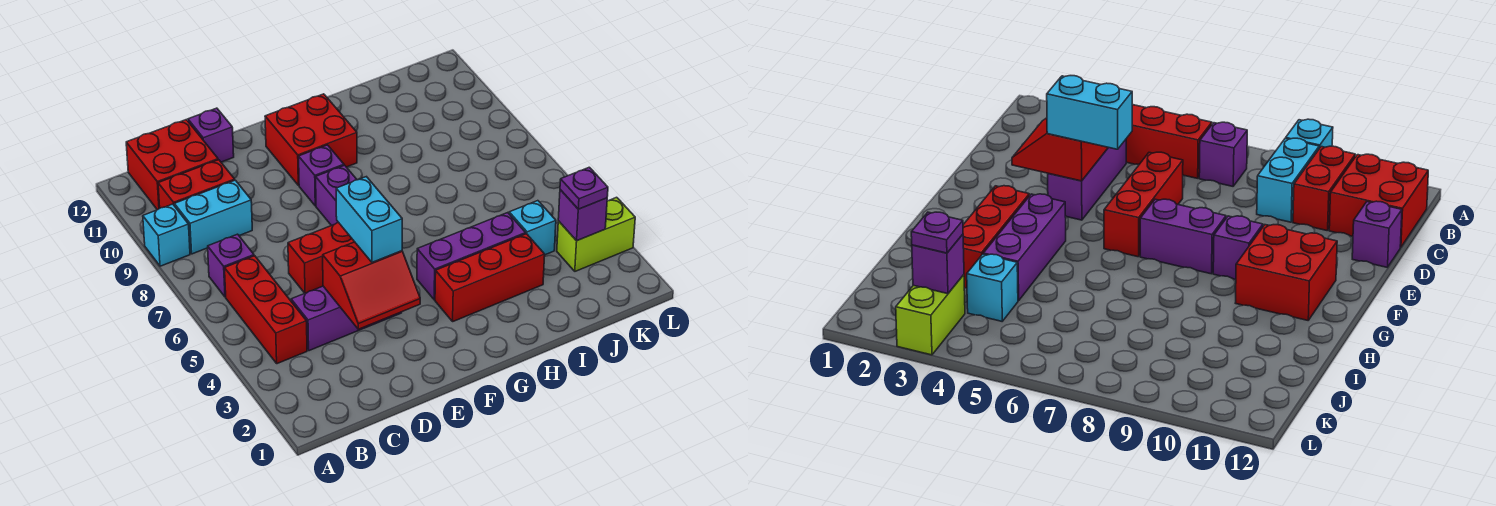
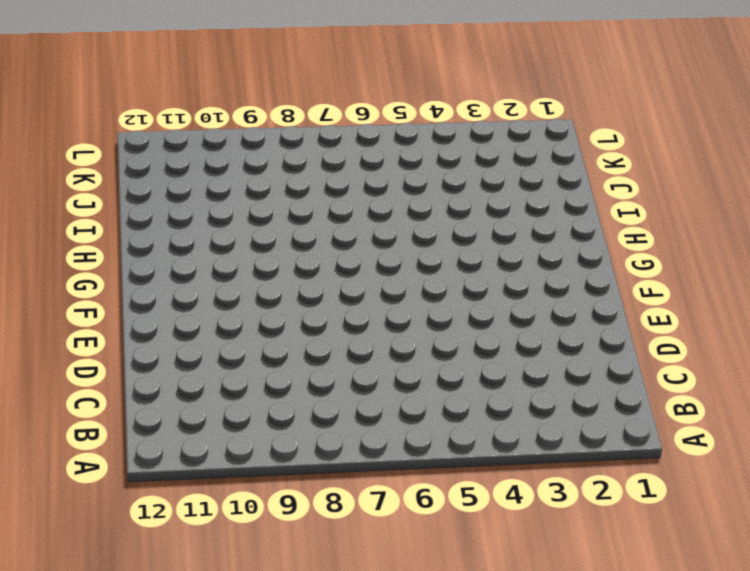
none -> cyan 1x1 brick [143,204,190,266]
none -> red 1x3 brick [225,256,307,364]
none -> purple 1x1 brick [208,234,254,297]

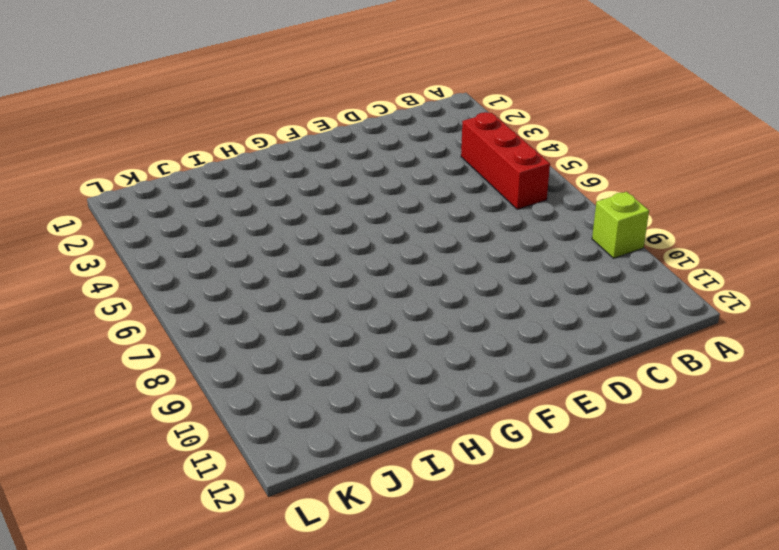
lime 1x1 brick [592,192,649,258] -> cyan 1x1 brick [143,204,190,266]
none -> purple 1x1 brick [208,234,254,297]
none -> cyan 1x2 brick [174,180,252,254]
none -> red 1x2 brick [158,160,235,208]

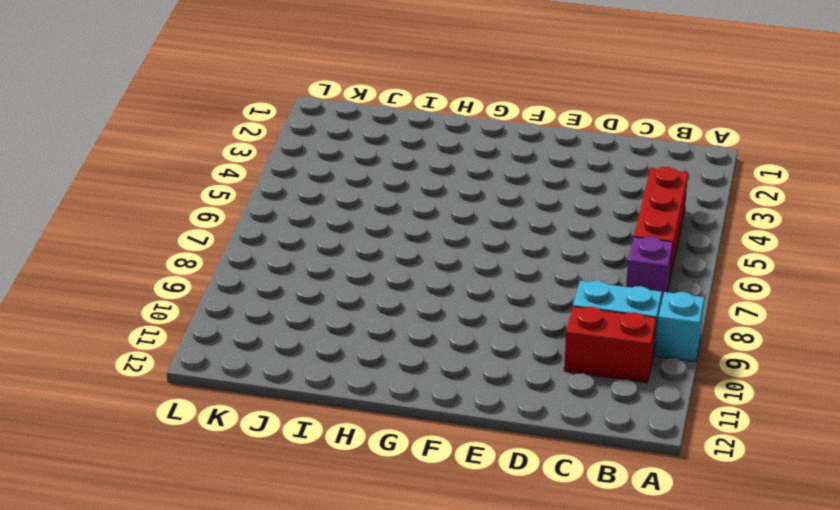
none -> red 2x2 brick [126,120,218,210]
none -> purple 1x3 brick [291,286,402,351]
none -> red 1x3 brick [288,223,354,293]

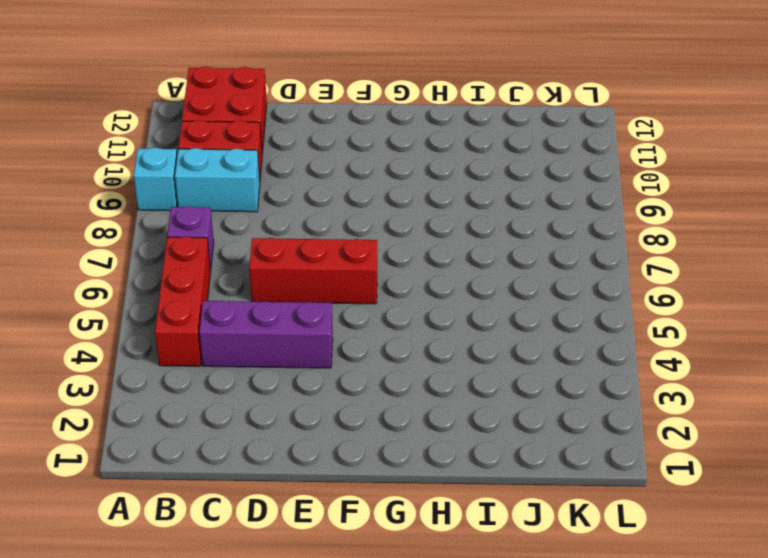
none -> purple 1x1 brick [188,108,234,162]
none -> purple 1x2 brick [316,165,357,226]
none -> purple 1x1 brick [299,145,344,206]

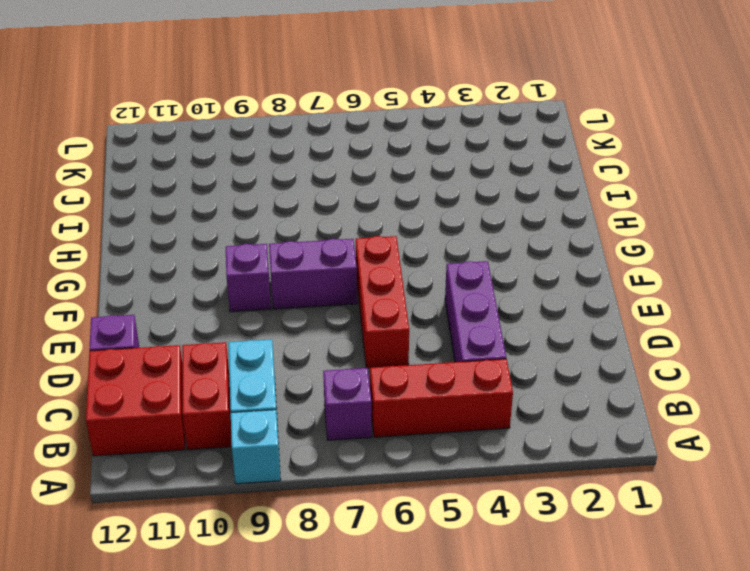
none -> red 2x2 brick [265,94,357,185]
none -> red 1x3 brick [435,234,545,321]
none -> purple 1x3 brick [417,213,526,300]

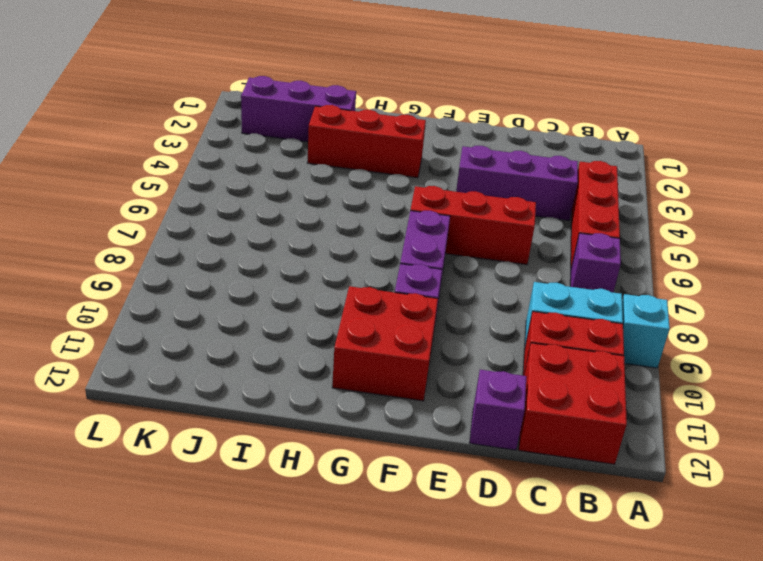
purple 1x3 brick [241,76,356,142] -> purple 1x3 brick moved to [417,213,526,300]
none -> cyan 1x1 brick [509,201,556,255]
none -> lime 1x2 brick [557,197,635,271]
none -> red 2x2 slope [323,242,420,329]

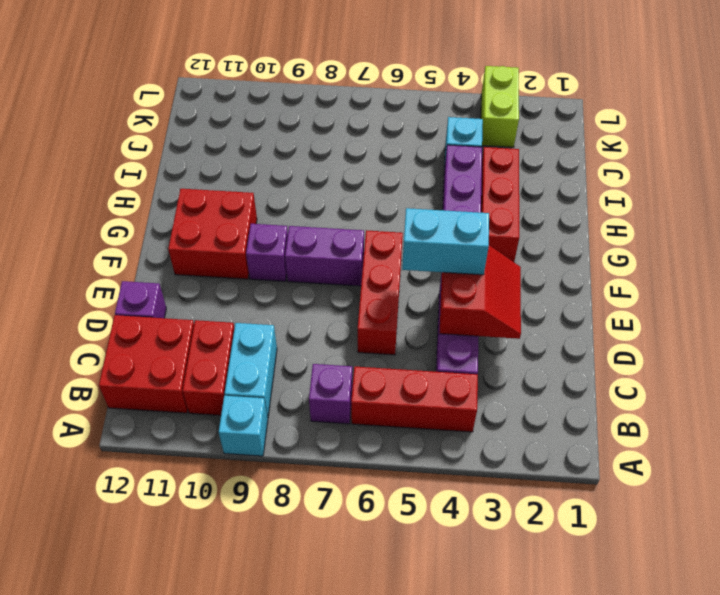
none -> purple 1x1 brick [558,190,607,241]
none -> purple 1x1 plate [560,167,608,209]

